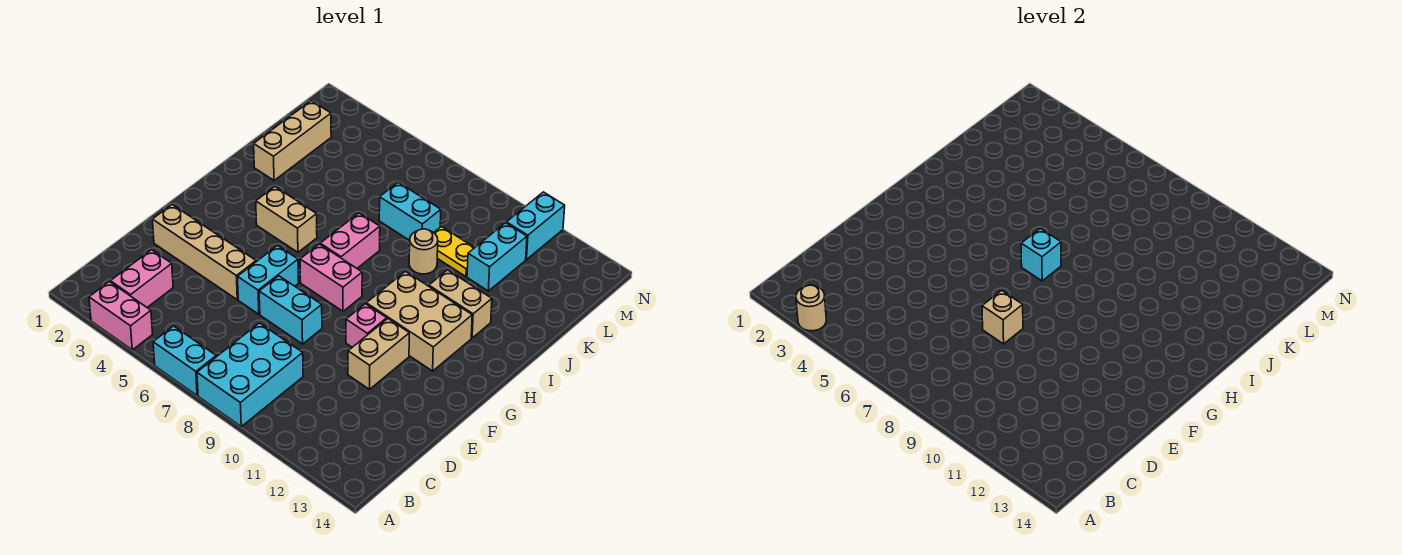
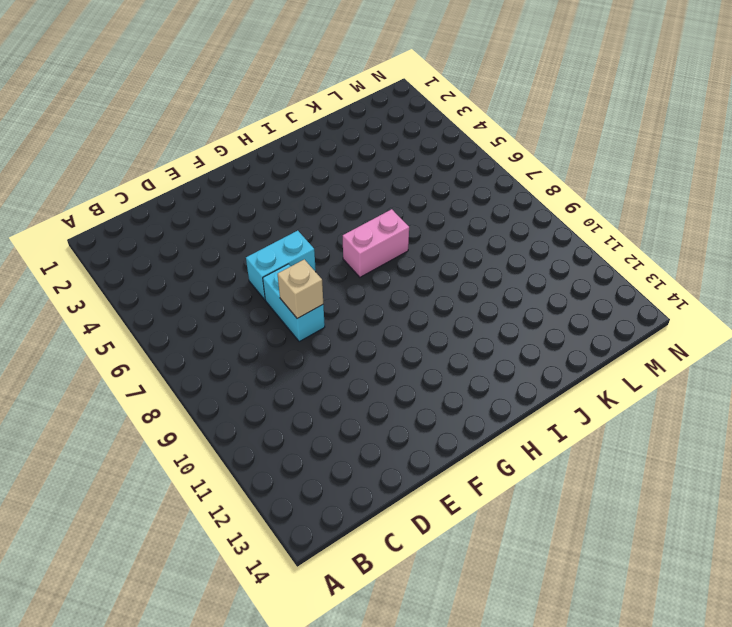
none -> pink 1x2 brick [89,282,153,350]
none -> cyan 1x2 brick [153,326,216,395]
none -> cyan 2x3 brick [197,323,303,426]

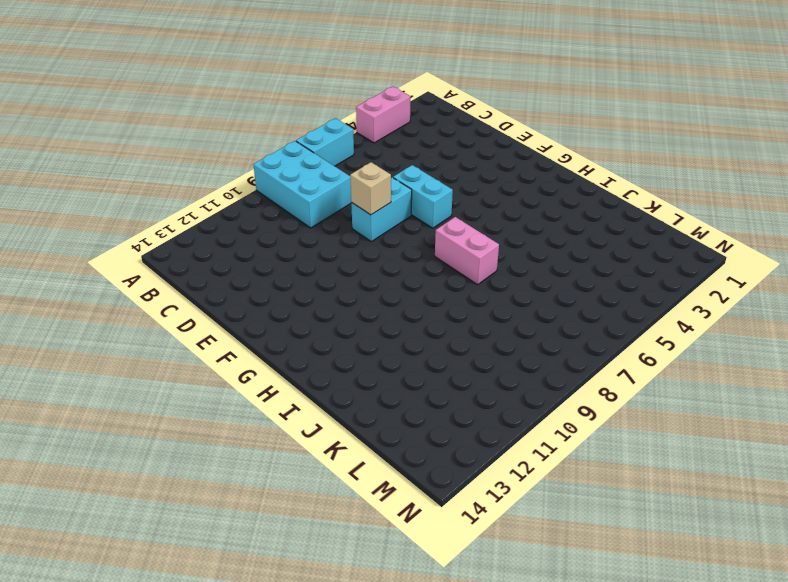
none -> pink 1x2 brick [110,250,173,307]
none -> tan 1x4 brick [152,205,256,300]
none -> tan 1x2 brick [348,319,409,389]

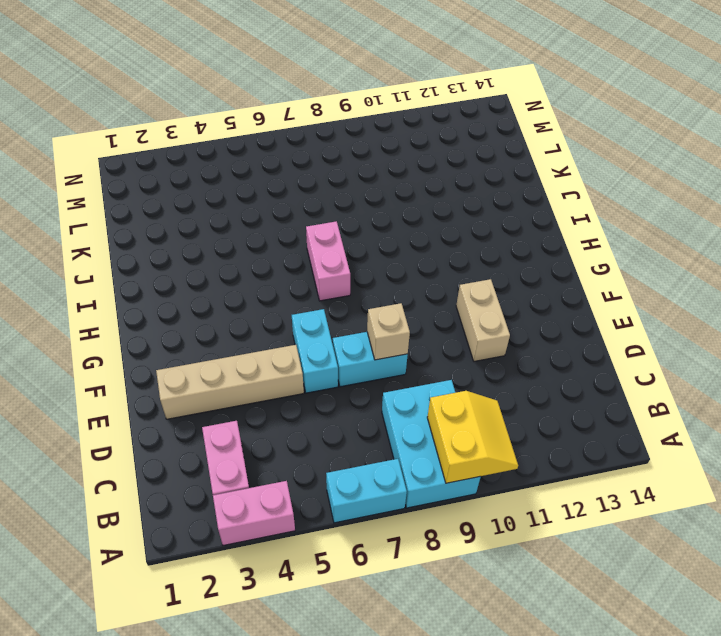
yellow 2x2 slope [427,391,518,483] -> none
none -> pink 1x1 brick [346,304,387,347]
none -> pink 1x2 brick [300,244,362,311]
none -> tan 2x3 brick [366,272,472,371]

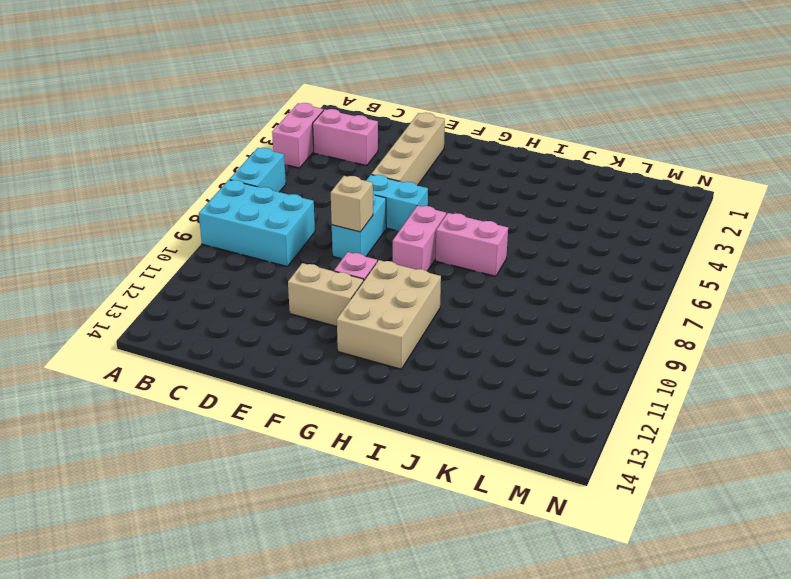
none -> tan 1x2 brick [256,187,317,252]
none -> tan 1x2 brick [429,270,492,338]
none -> tan 1x3 brick [254,101,331,180]

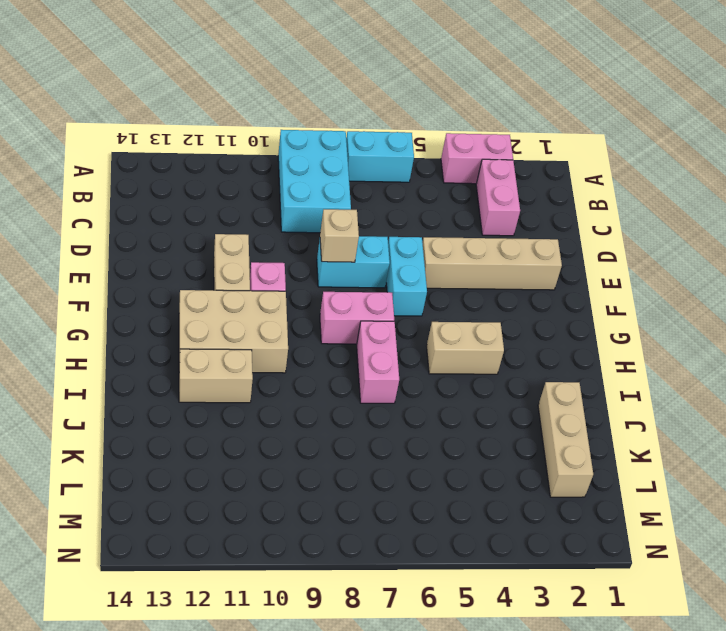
none -> tan 1x1 round brick [409,229,438,274]
none -> cyan 1x2 brick [379,183,441,240]
none -> yellow 1x2 plate [434,227,474,277]

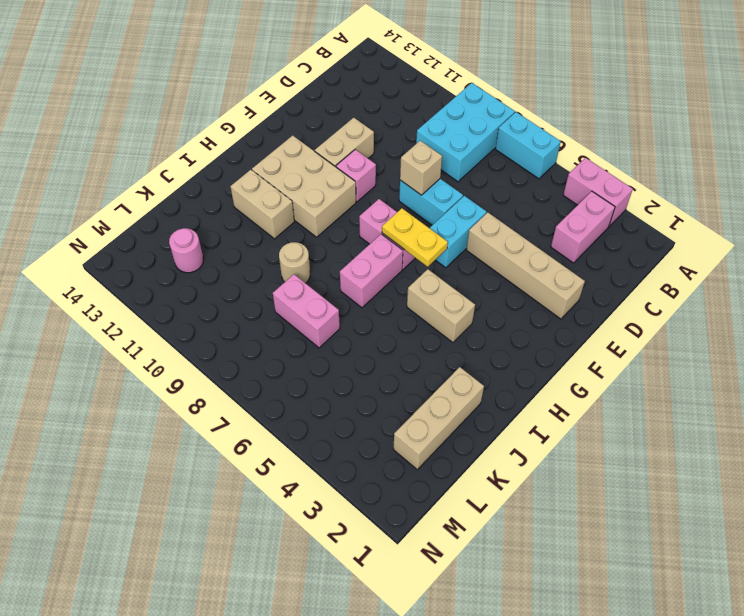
yellow 1x2 plate [382,208,448,267] -> yellow 1x2 plate moved to [434,227,474,277]
pink 1x2 brick [273,274,340,348] -> cyan 1x2 brick [379,183,441,240]
pink 1x1 round brick [169,228,203,273] -> none
none -> cyan 1x2 brick [467,223,527,291]
none -> cyan 1x2 brick [506,192,565,259]
none -> tan 1x1 round brick [796,285,826,331]

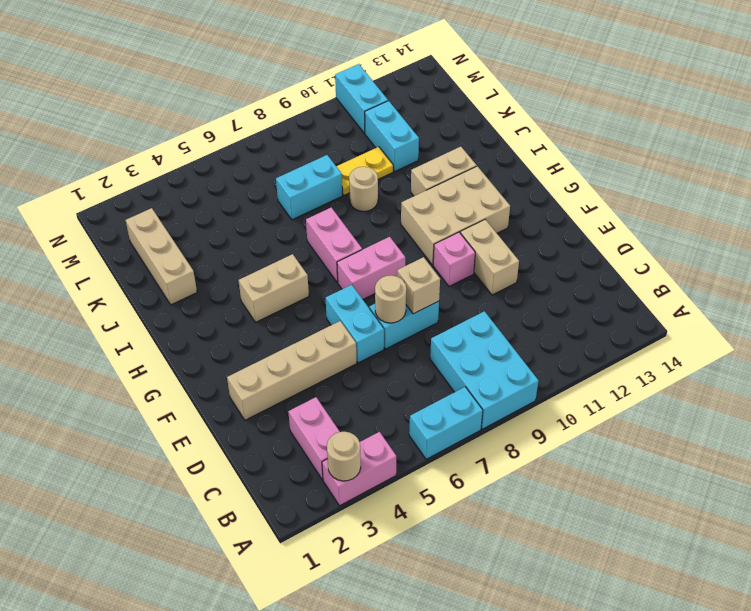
tan 1x1 round brick [375,275,406,323] -> none
none -> cyan 1x1 brick [1021,228,1061,281]

